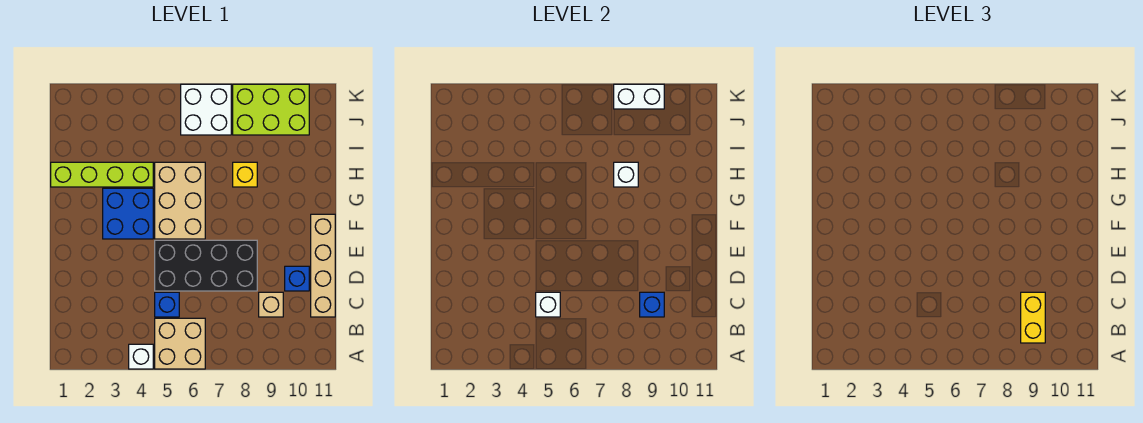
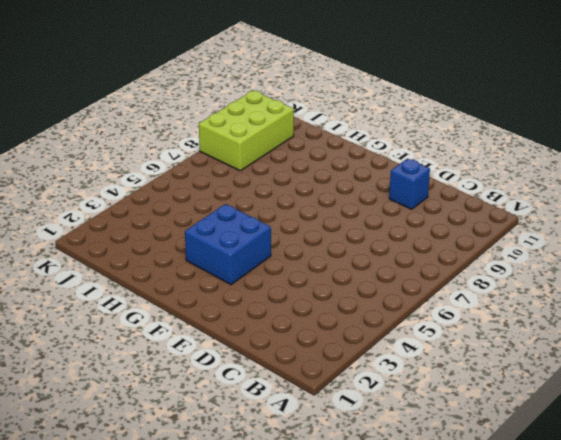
none -> white 1x1 brick [129,344,153,369]
none -> tan 2x2 brick [155,318,205,369]
none -> blue 1x1 brick [155,292,179,317]

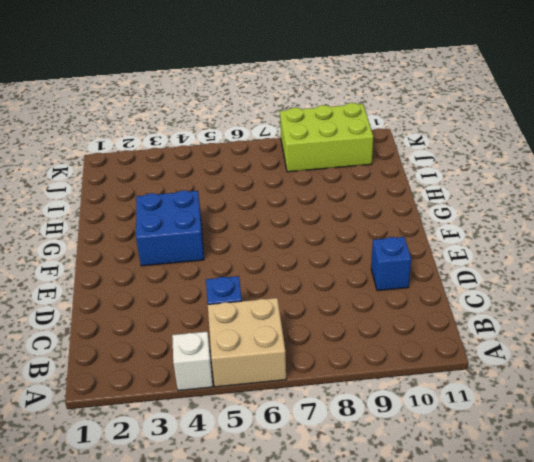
none -> tan 1x1 brick [259,292,283,317]
none -> tan 1x4 brick [311,214,335,317]
none -> black 2x4 brick [155,240,257,291]

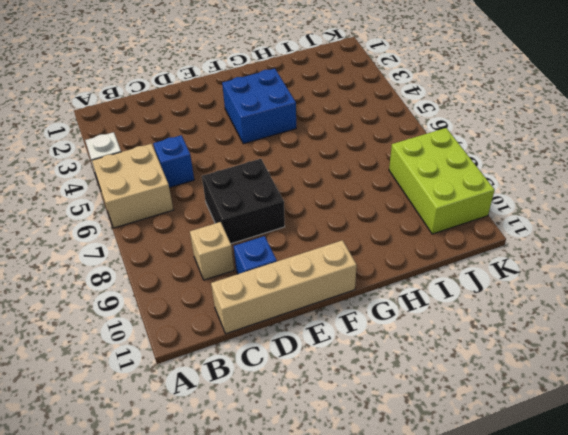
black 2x2 brick [202,159,285,244] -> black 2x4 brick [155,240,257,291]
none -> tan 2x3 brick [155,162,205,239]
none -> lime 1x4 brick [51,162,153,187]
none -> yellow 1x1 brick [233,162,257,187]

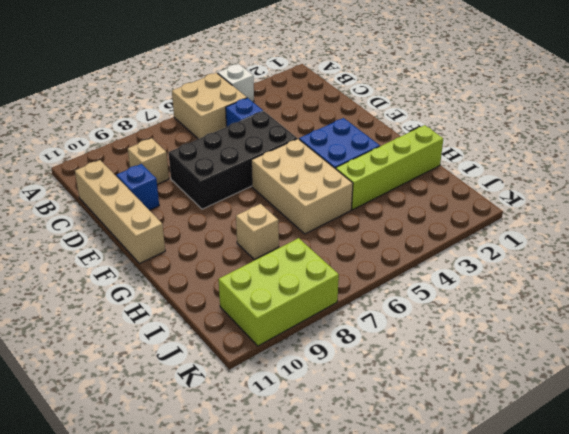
tan 1x1 brick [236,204,279,259] -> yellow 1x1 brick [233,162,257,187]
none -> white 2x2 brick [181,84,231,135]
none -> white 1x1 brick [536,292,560,317]
none -> blue 1x1 brick [640,292,664,317]

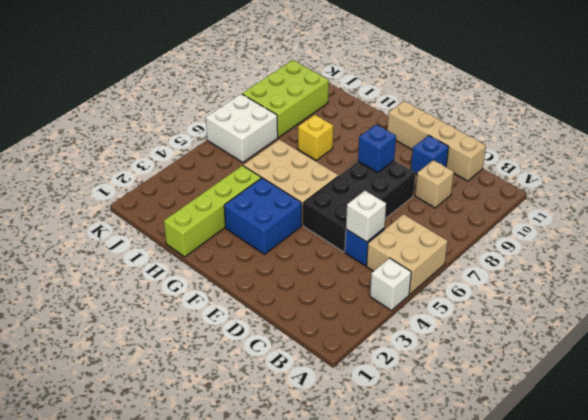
blue 1x1 brick [358,125,396,173] -> blue 1x1 brick moved to [640,292,664,317]
none -> white 1x1 brick [614,162,638,187]
none -> white 1x2 brick [614,84,664,109]
none -> yellow 1x2 brick [1021,292,1045,343]

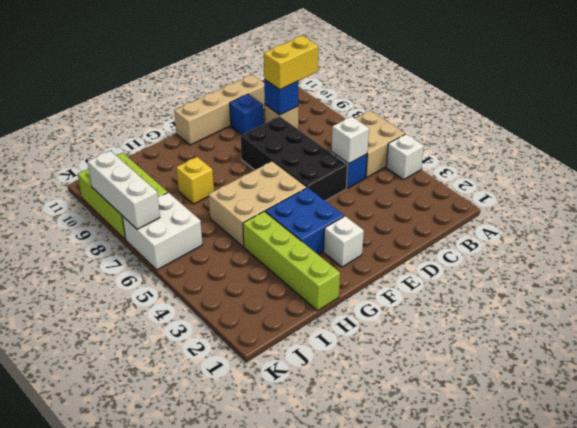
white 1x1 brick [324,216,364,267] -> white 1x1 brick moved to [614,162,638,187]
white 1x3 brick [87,151,160,229] -> white 1x2 brick [614,84,664,109]

